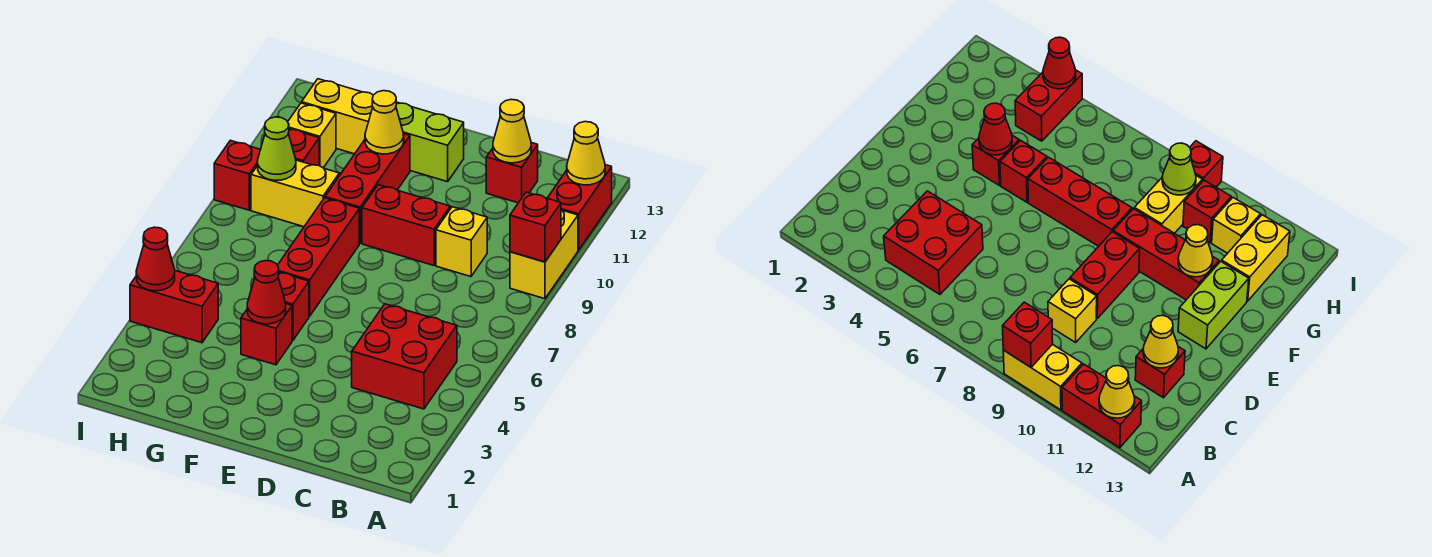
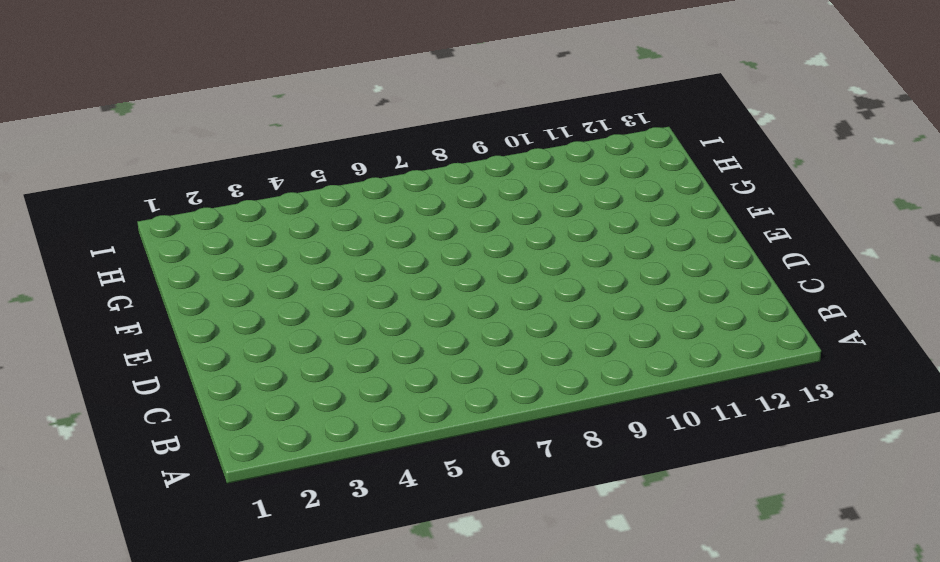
none -> yellow 1x2 brick [510,210,578,299]
none -> red 1x2 brick [548,165,612,250]
none -> red 2x2 brick [352,304,457,409]

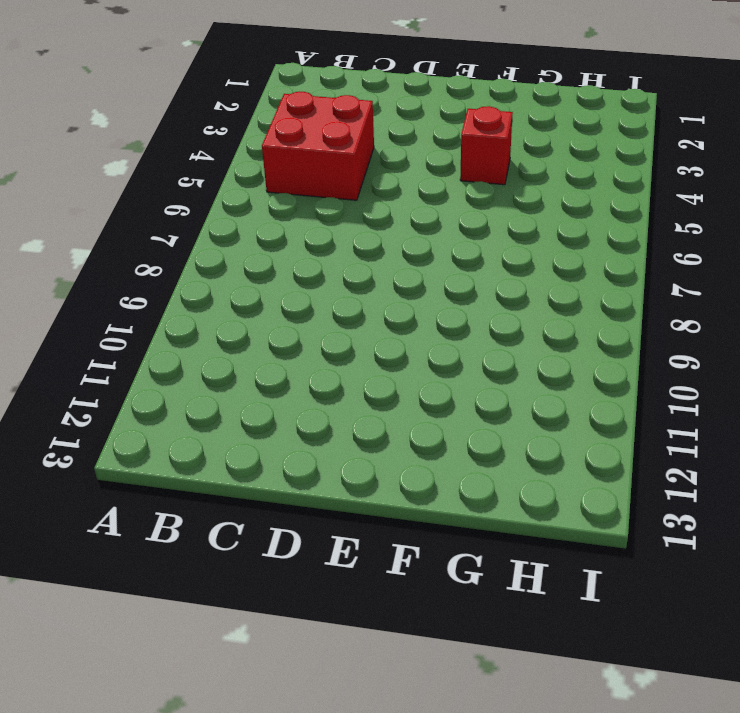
none -> yellow 1x2 brick [510,210,578,299]
none -> red 1x2 brick [548,165,612,250]
none -> yellow 1x1 brick [436,207,487,277]

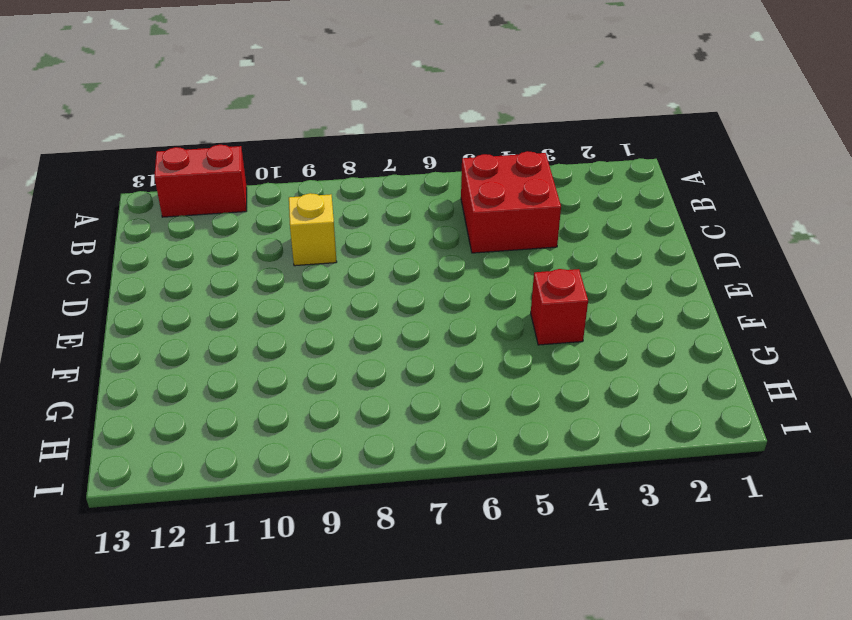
none -> yellow 1x2 brick [510,210,578,299]
none -> red 1x1 brick [486,143,538,203]
none -> red 1x2 brick [362,185,450,265]

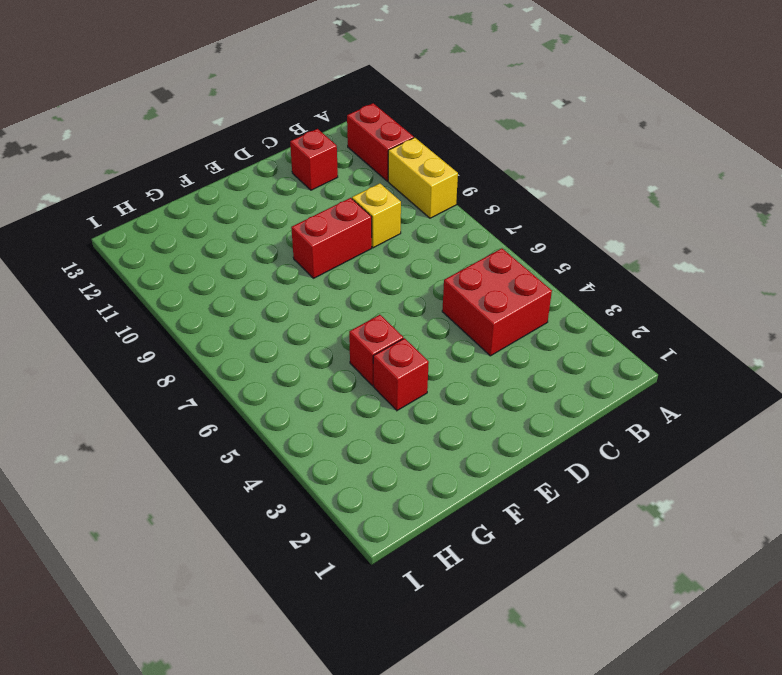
none -> lime 1x2 brick [396,102,464,182]
none -> red 1x3 brick [277,198,359,316]
none -> red 1x3 brick [325,134,410,243]

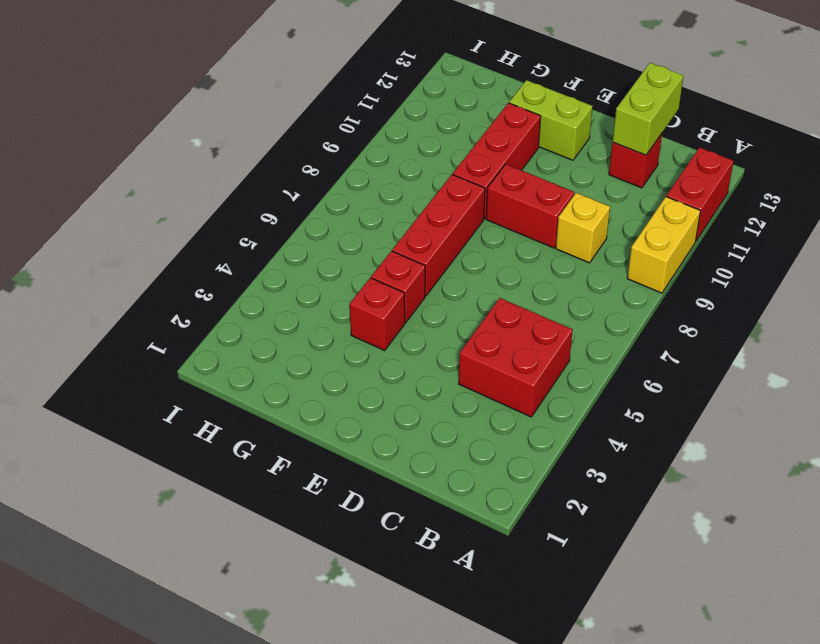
lime 1x2 brick [613,63,684,155] -> yellow 1x1 cone [493,100,531,163]
none -> yellow 1x2 brick [251,160,339,227]
none -> yellow 1x2 brick [302,79,373,154]
none -> red 1x2 brick [130,271,218,343]

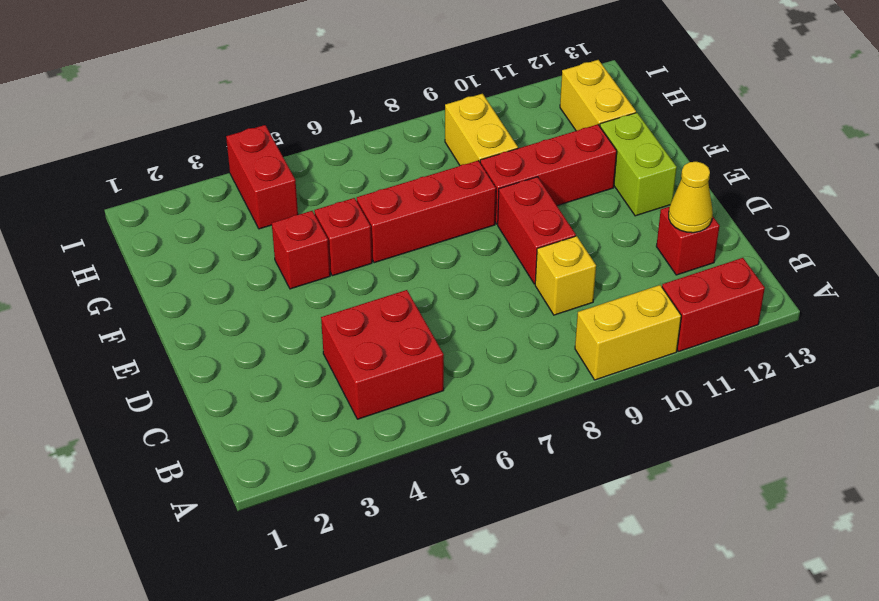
none -> red 1x1 brick [288,129,319,165]
none -> yellow 1x1 brick [288,103,336,168]
none -> red 1x1 brick [214,140,260,210]

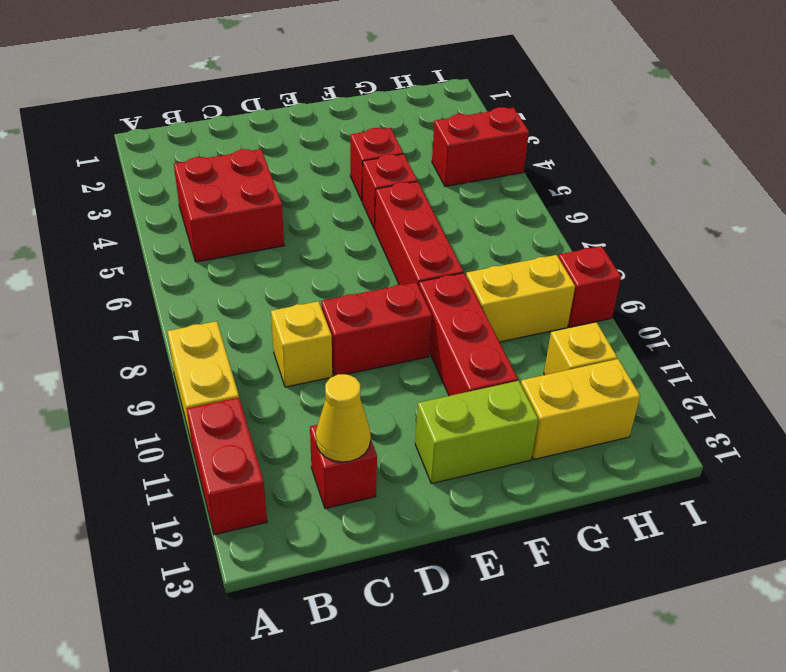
none -> red 1x1 brick [288,129,319,165]
none -> red 1x1 brick [510,192,561,262]
none -> yellow 1x1 cone [567,122,605,185]

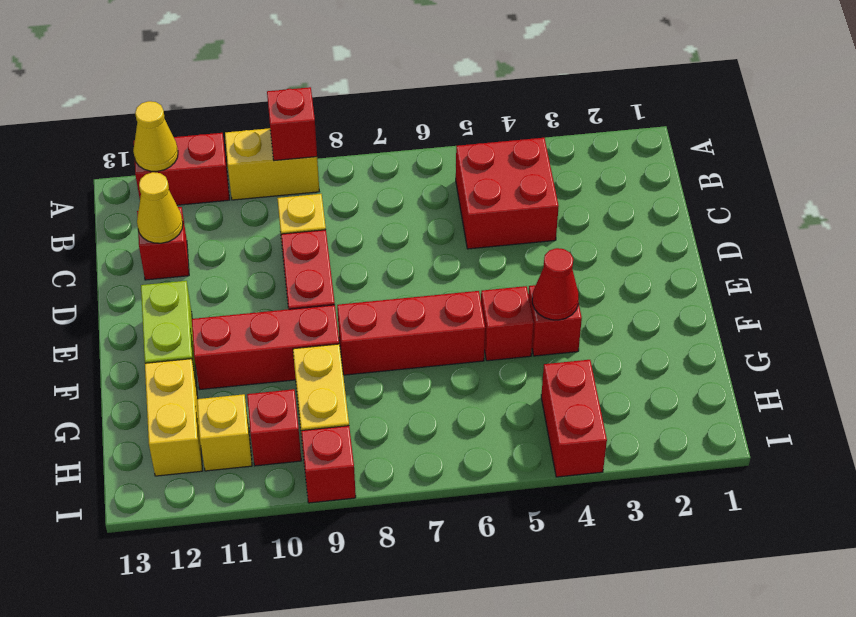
none -> yellow 1x1 cone [365,91,404,154]
none -> lime 1x1 cone [258,117,296,180]
none -> red 1x1 cone [136,227,175,291]

